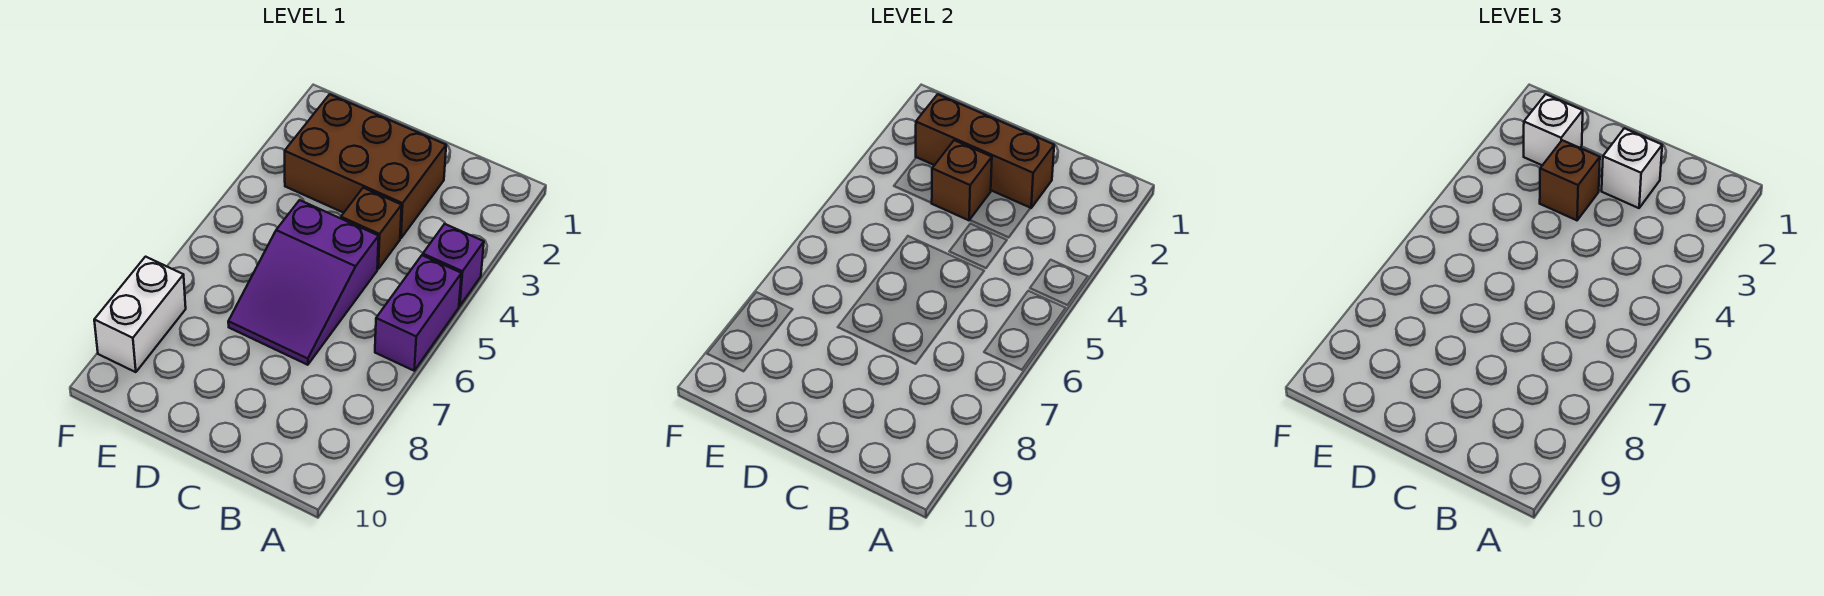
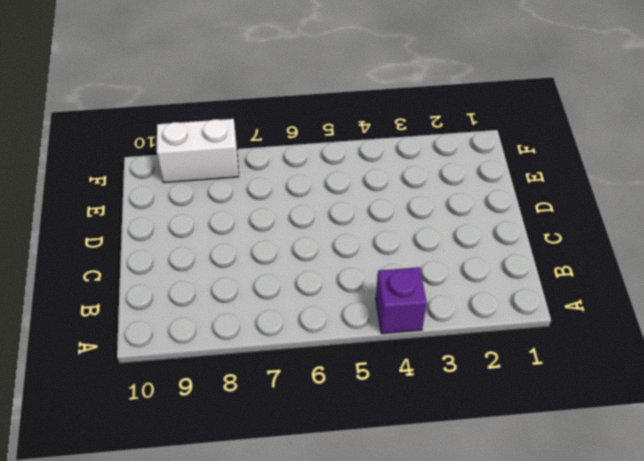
none -> purple 1x2 brick [375,255,461,371]
none -> brown 2x3 brick [285,94,446,238]

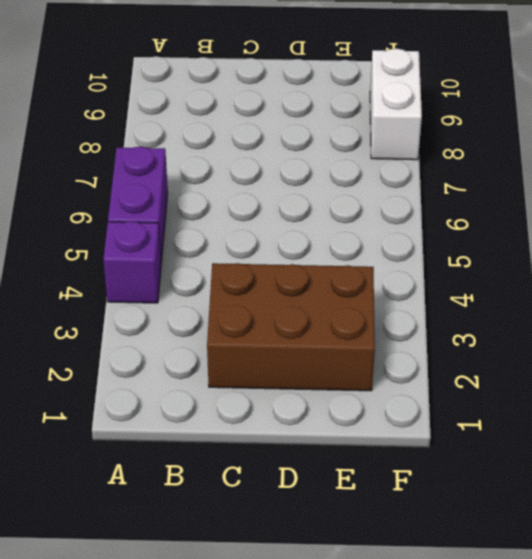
none -> brown 1x1 brick [341,188,402,269]
none -> purple 2x3 slope [228,200,379,365]

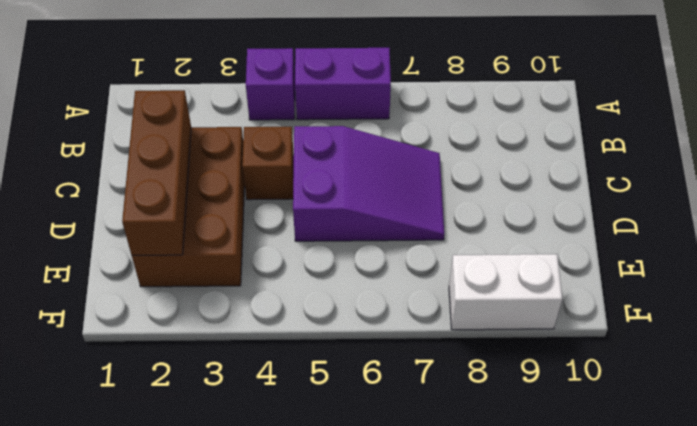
none -> brown 1x1 brick [932,140,992,220]
none -> white 1x1 brick [1602,128,1662,208]

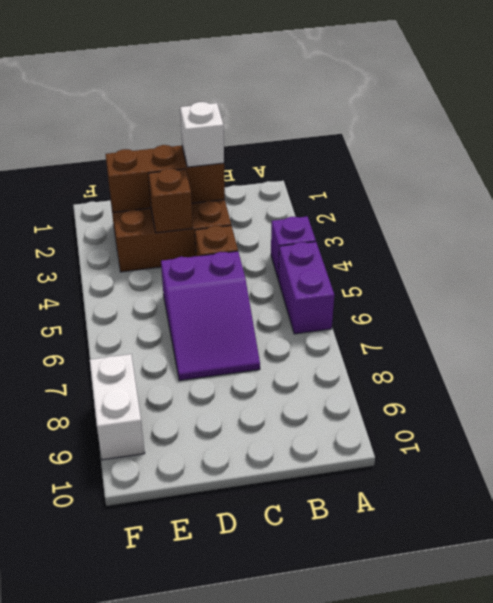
none -> brown 1x1 brick [1540,140,1600,220]
none -> white 1x1 brick [1524,94,1583,165]

